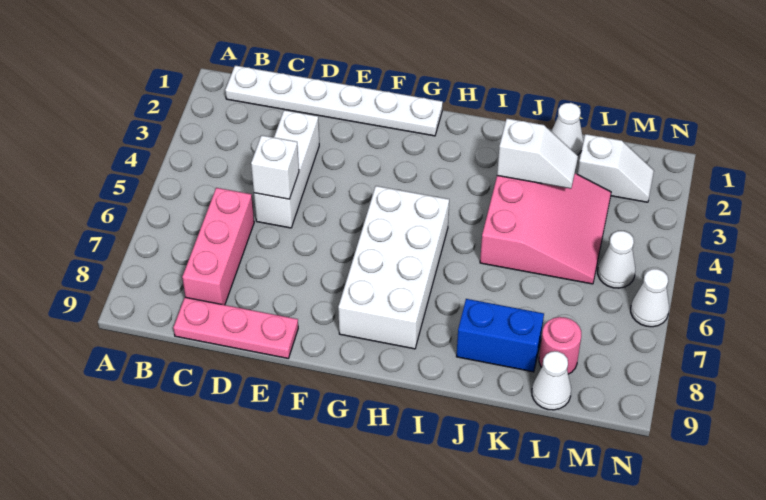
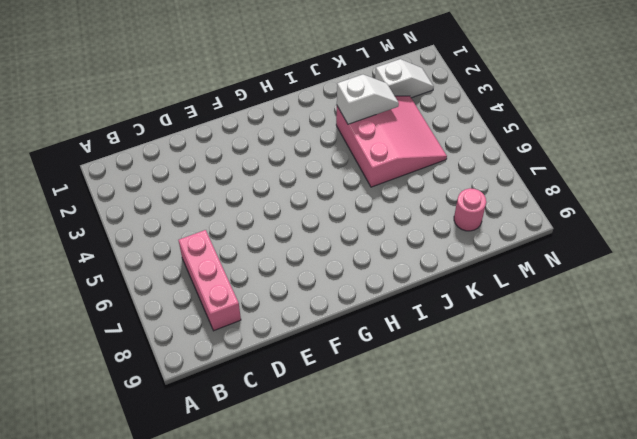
none -> white 1x6 plate [225,65,443,136]
none -> pink 1x3 plate [173,297,298,358]
none -> white 1x3 brick [254,110,319,228]

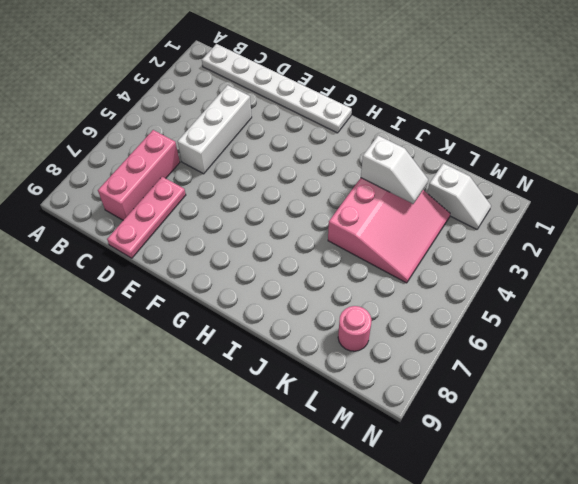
pink 1x3 plate [107,177,186,258] -> pink 1x3 plate turned to [173,297,298,358]
none -> white 2x4 brick [338,186,449,349]
none -> blue 1x2 brick [456,299,544,372]
none -> white 1x1 cone [551,103,583,155]

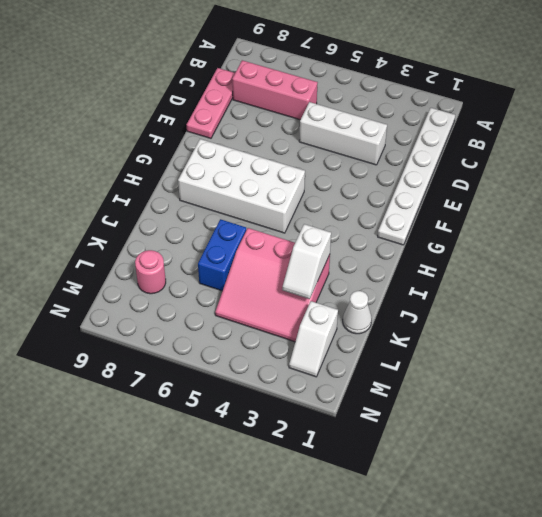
blue 1x2 brick [198,219,246,291] -> blue 1x2 brick moved to [456,299,544,372]
none -> white 1x1 cone [532,351,571,410]
none -> white 1x1 cone [598,231,635,288]
none -> white 1x1 cone [631,269,669,327]

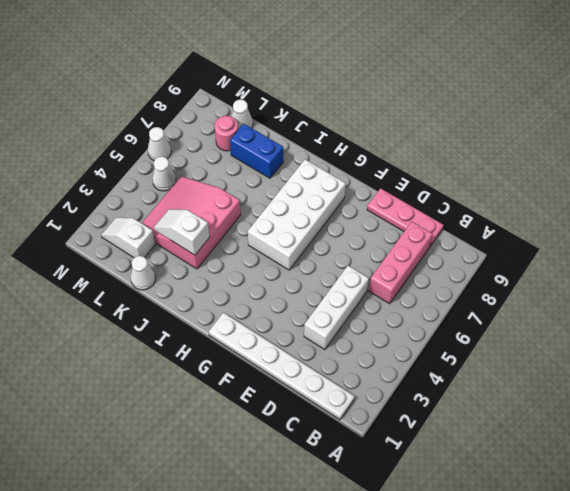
none -> white 1x1 brick [251,135,299,199]

